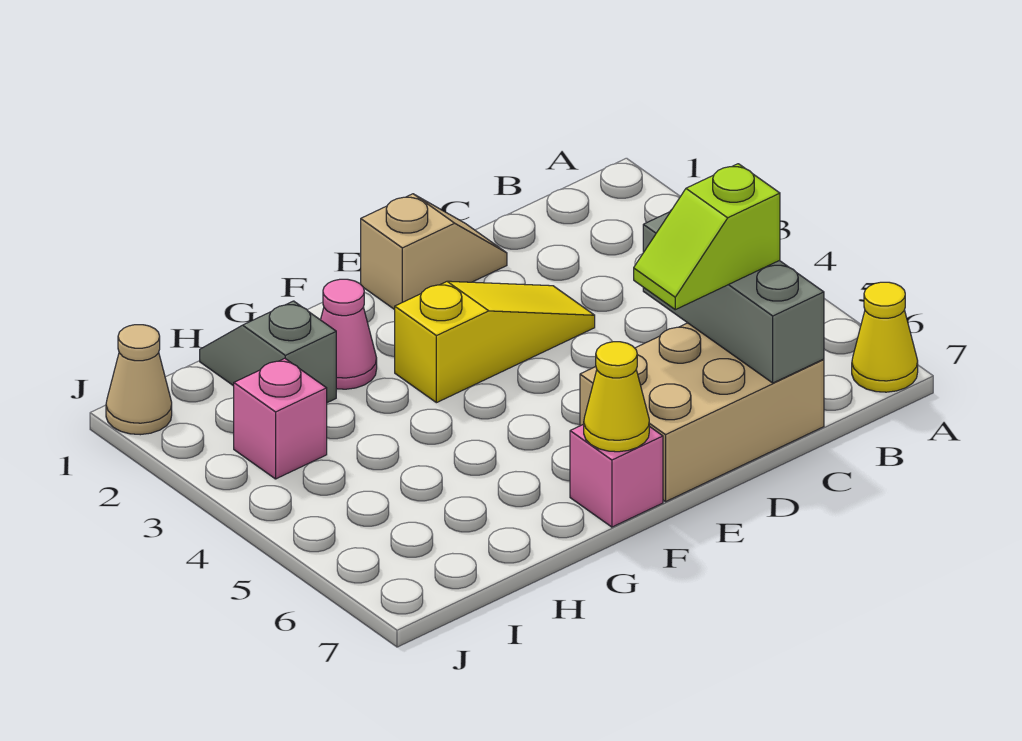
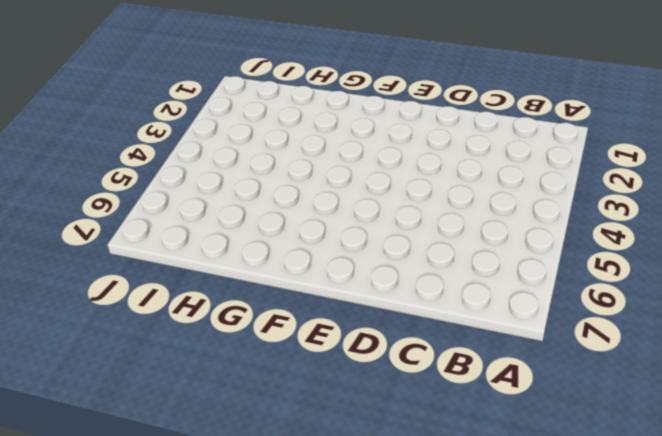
none -> yellow 1x1 cone [852,282,918,392]
none -> tan 2x3 brick [580,323,824,502]
none -> tan 1x2 slope [361,194,507,310]

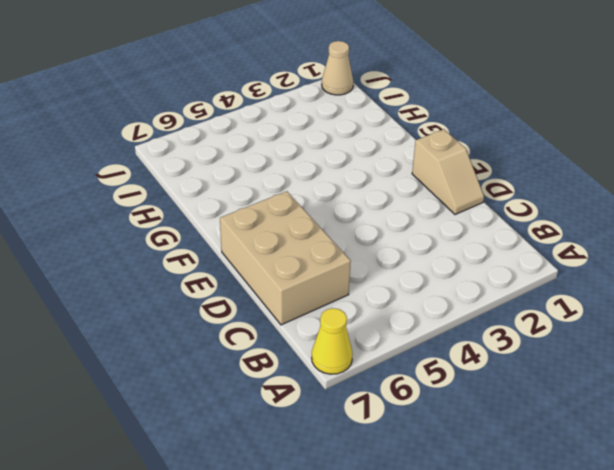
none -> yellow 1x3 slope [395,281,595,403]
none -> pink 1x1 brick [570,424,663,527]
none -> pink 1x1 cone [321,279,377,389]

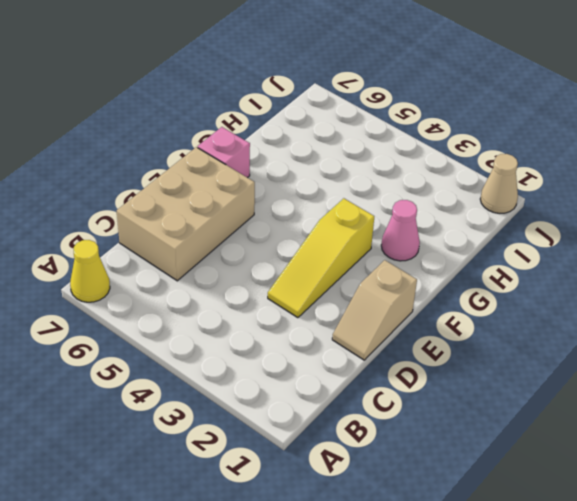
none -> grey 1x2 slope [200,301,336,403]
none -> pink 1x1 brick [234,358,327,479]
none -> grey 1x3 brick [643,211,824,383]

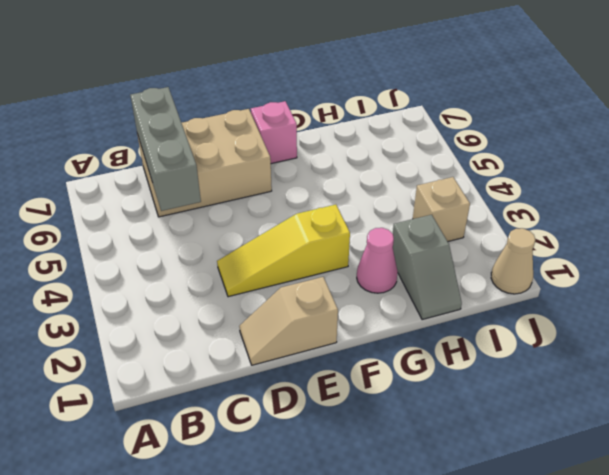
tan 1x1 brick [413,177,470,241] -> pink 1x1 brick [234,358,327,479]
none -> yellow 1x1 cone [852,282,918,392]
none -> yellow 1x1 cone [584,342,649,452]
none -> lime 1x2 slope [634,164,780,310]

